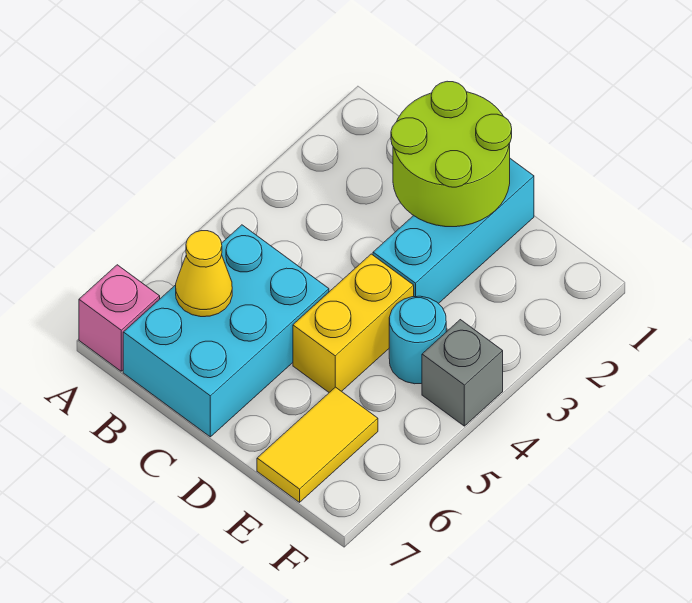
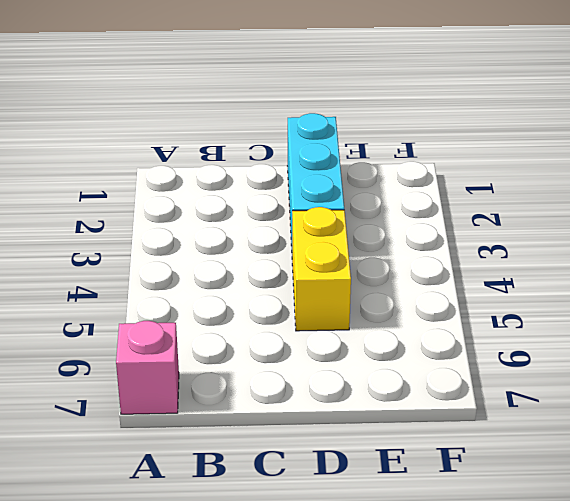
none -> cyan 2x3 brick [123,225,329,437]
none -> cyan 1x1 round brick [389,296,446,384]

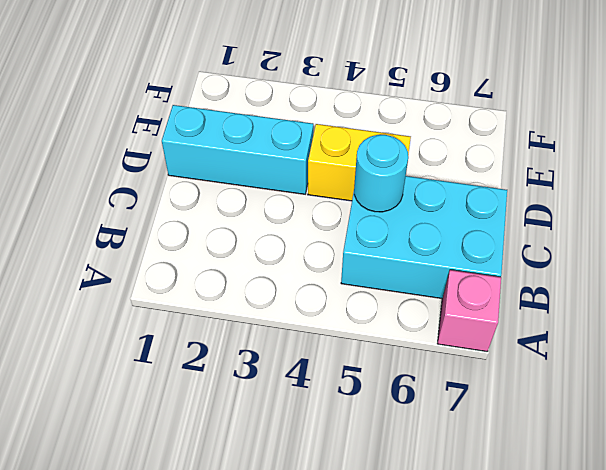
cyan 1x1 round brick [354,135,408,212] -> cyan 1x1 round brick moved to [389,296,446,384]
none -> yellow 1x2 tile [257,387,378,502]
none -> grey 1x1 brick [422,320,503,426]

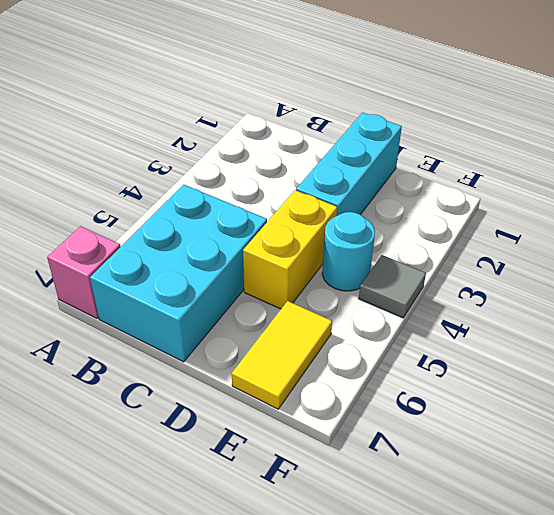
grey 1x1 tile [359,255,426,318] -> grey 1x1 brick [422,320,503,426]
none -> yellow 1x1 cone [176,231,232,317]
none -> lime 2x2 round brick [391,81,512,227]

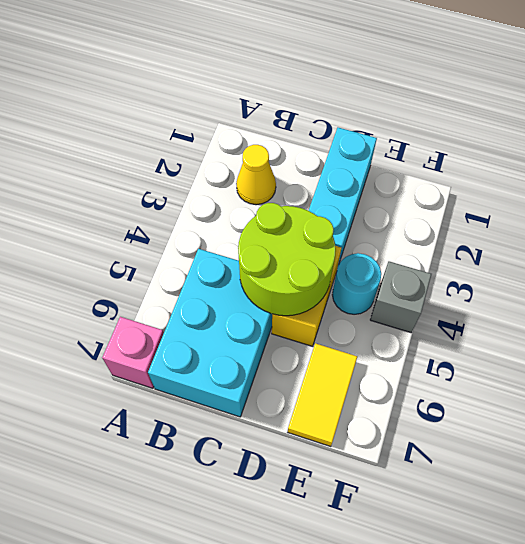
yellow 1x1 cone [236,145,276,205] -> yellow 1x1 cone moved to [176,231,232,317]
lime 2x2 round brick [238,203,336,316] -> lime 2x2 round brick moved to [391,81,512,227]

